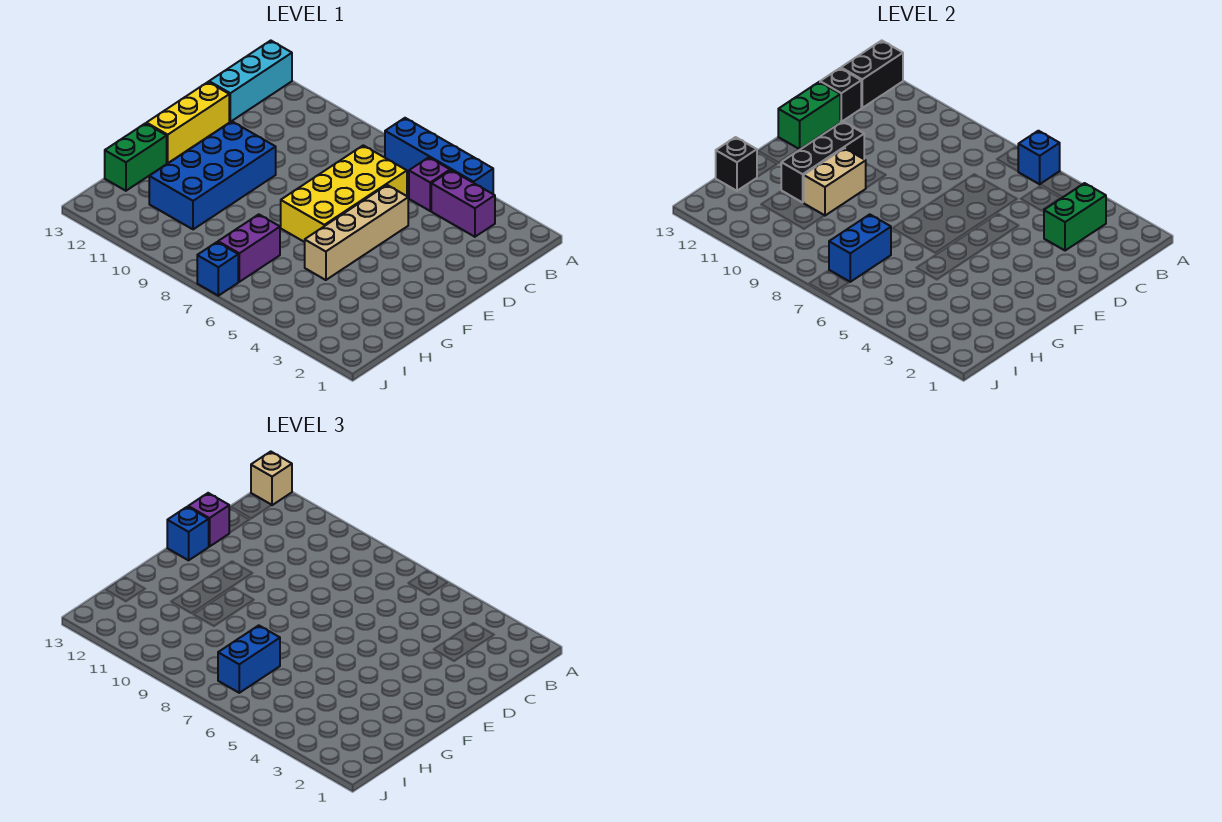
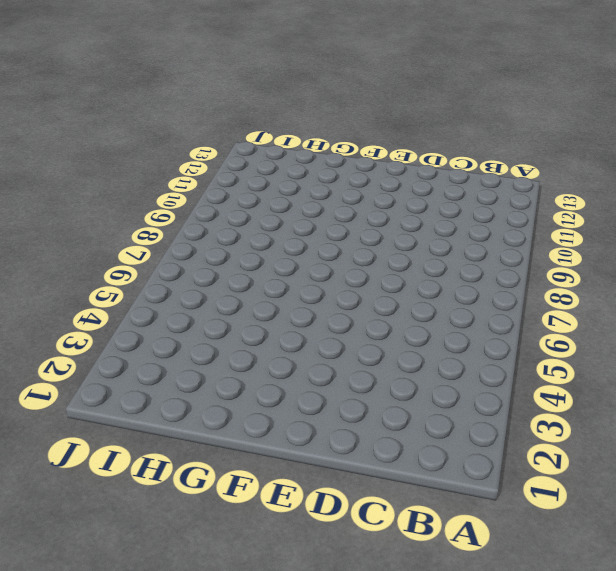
none -> blue 1x4 brick [385,118,493,194]
none -> cyan 1x3 brick [209,41,292,122]
none -> purple 1x2 brick [431,170,495,237]

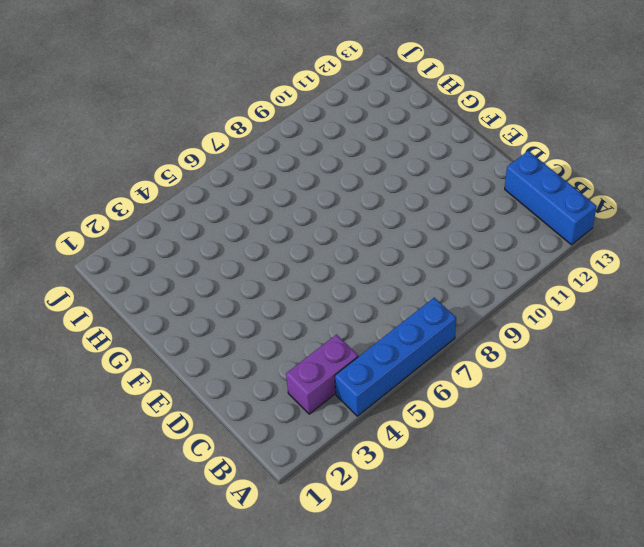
blue 1x3 brick [505,151,597,245] -> cyan 1x3 brick [209,41,292,122]
none -> purple 1x1 brick [409,157,450,211]
none -> yellow 2x4 brick [281,145,407,242]
none -> tan 1x4 brick [305,185,408,280]

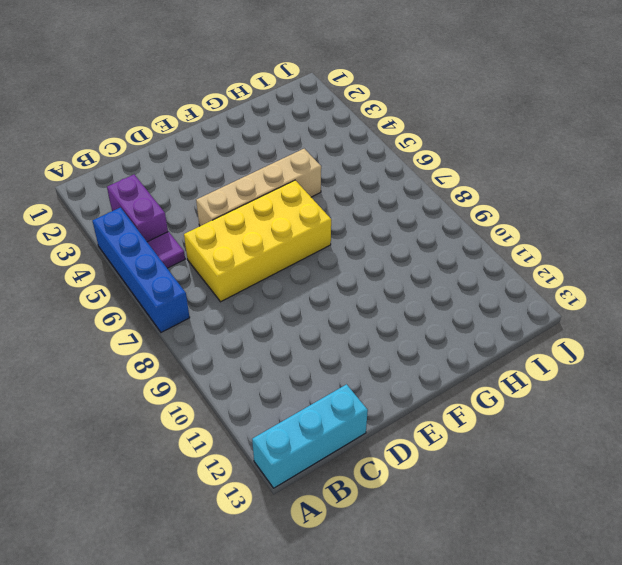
purple 1x1 tile [147,232,185,268] -> purple 1x1 brick [409,157,450,211]
none -> yellow 1x3 brick [146,82,229,163]
none -> blue 2x4 brick [149,122,276,229]
none -> green 1x2 brick [105,123,167,191]

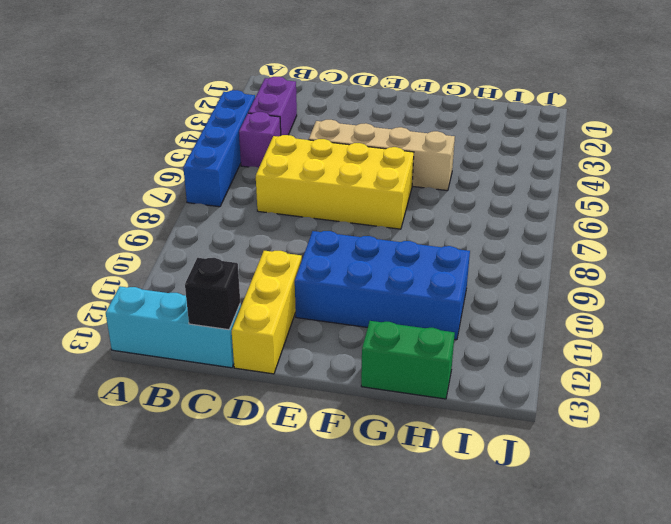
yellow 1x3 brick [232,251,302,374] -> yellow 1x3 brick turned to [146,82,229,163]
none -> purple 1x2 brick [218,214,280,282]
none -> blue 1x1 brick [197,242,238,296]
none -> blue 1x1 brick [1018,131,1060,184]

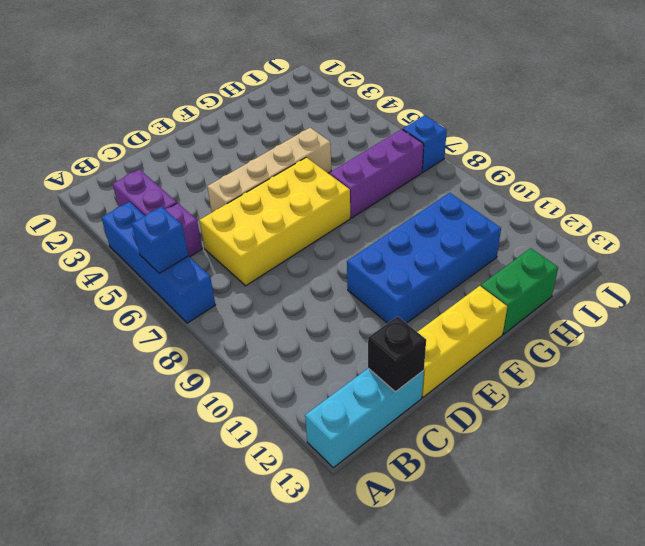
purple 1x3 brick [330,129,424,218] -> purple 1x2 brick [218,214,280,282]
none -> black 1x2 brick [841,41,903,108]
none -> green 1x2 brick [1044,183,1106,251]
none -> green 1x2 brick [778,82,840,149]

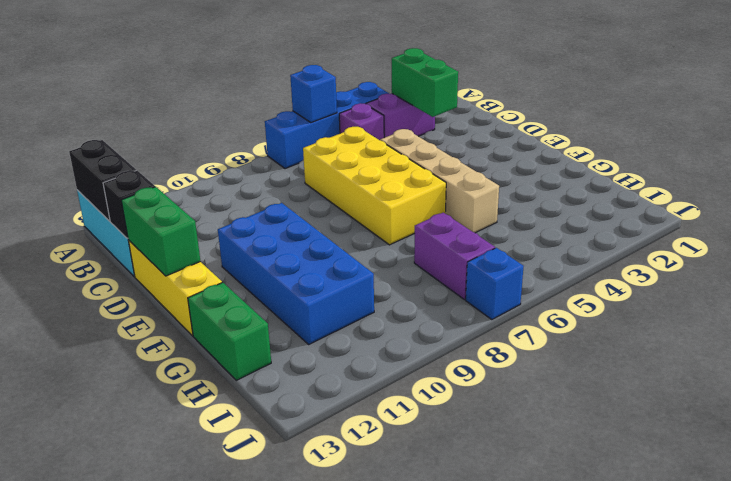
none -> black 1x3 brick [781,122,864,202]
none -> tan 1x2 brick [804,148,866,216]
none -> blue 1x2 brick [829,214,891,282]

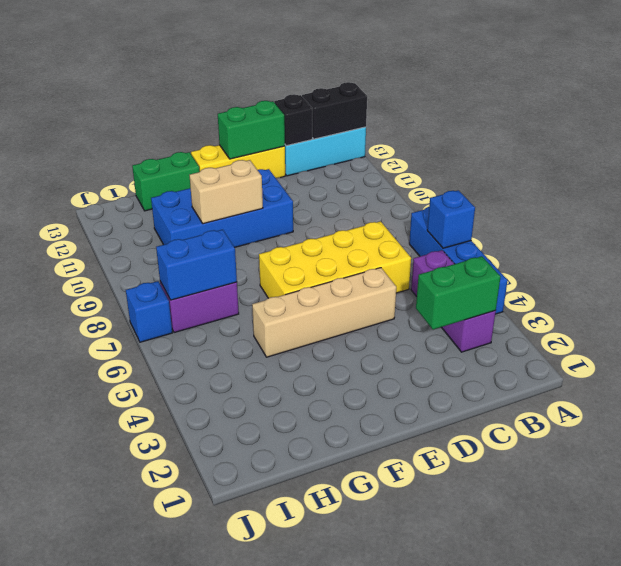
none -> black 1x3 brick [781,122,864,202]
none -> black 1x1 brick [716,137,757,191]
none -> tan 1x1 brick [251,452,292,505]

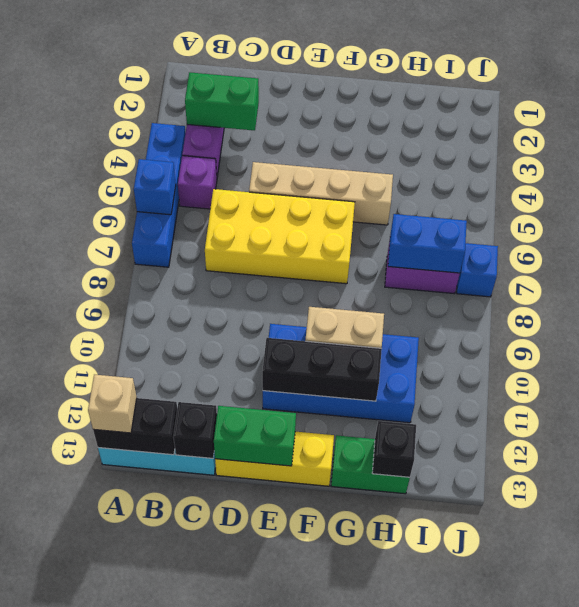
none -> purple 1x1 brick [188,493,229,547]
none -> blue 1x1 brick [167,507,209,560]
none -> blue 1x2 brick [218,625,280,693]

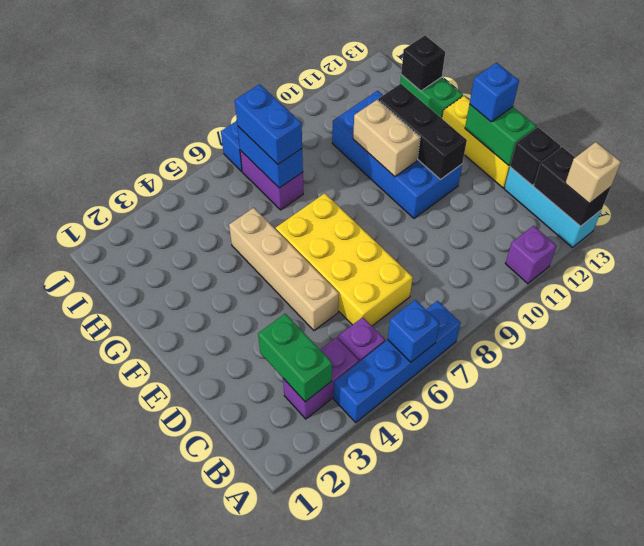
purple 1x1 brick [505,226,556,284] -> purple 1x1 brick moved to [188,493,229,547]

